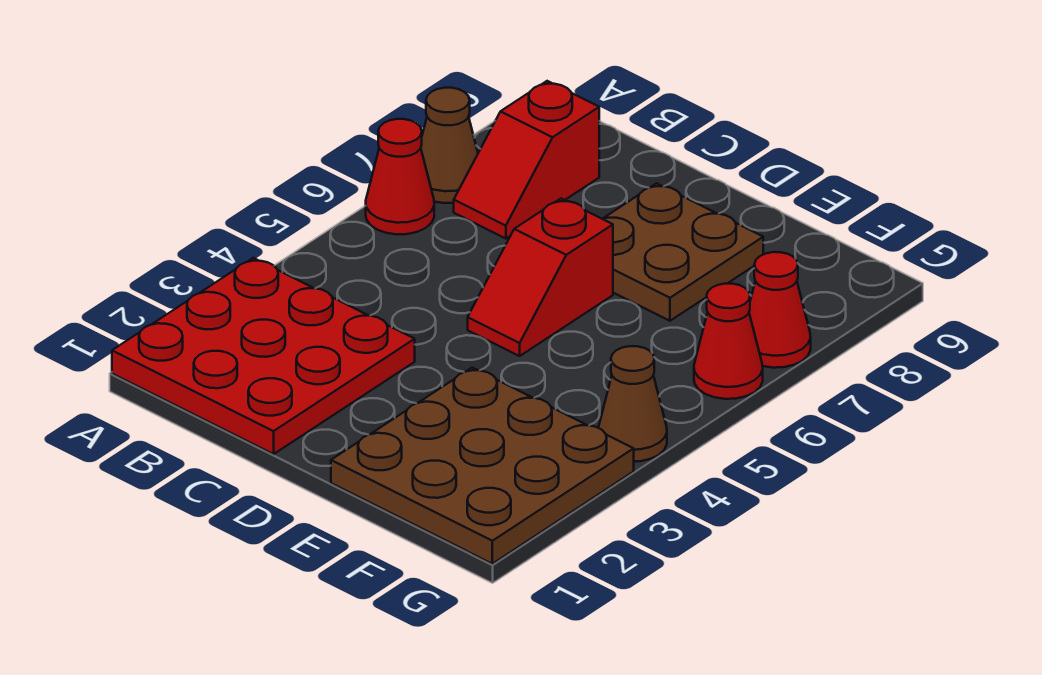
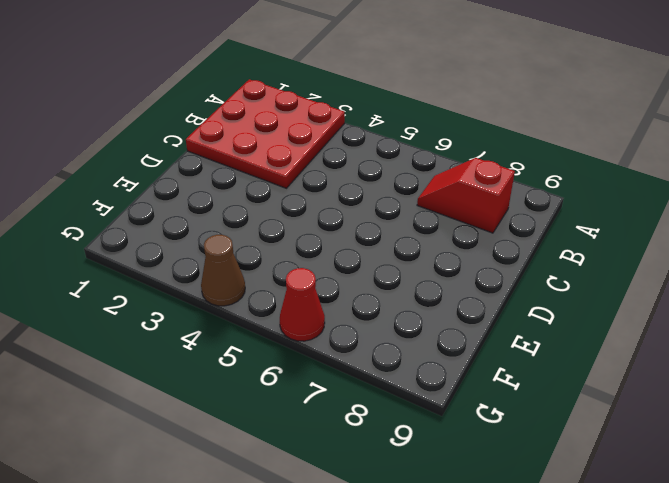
none -> red 1x1 cone [366,119,434,234]
none -> brown 1x1 cone [421,88,478,203]

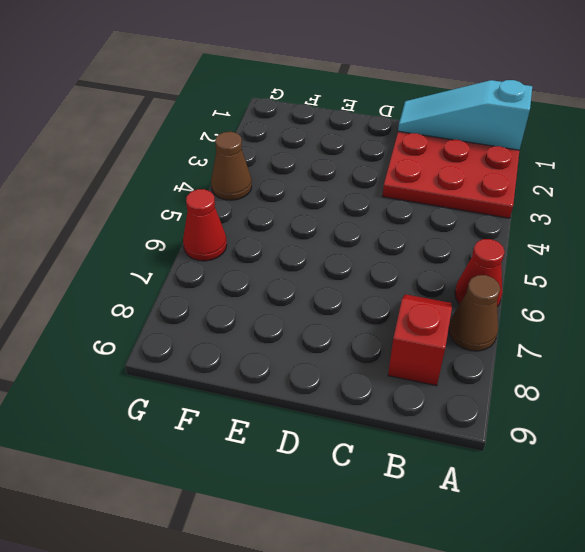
cyan 1x3 slope [398,80,532,150] -> none
none -> red 1x2 slope [468,199,613,356]
none -> brown 2x2 plate [603,183,763,321]

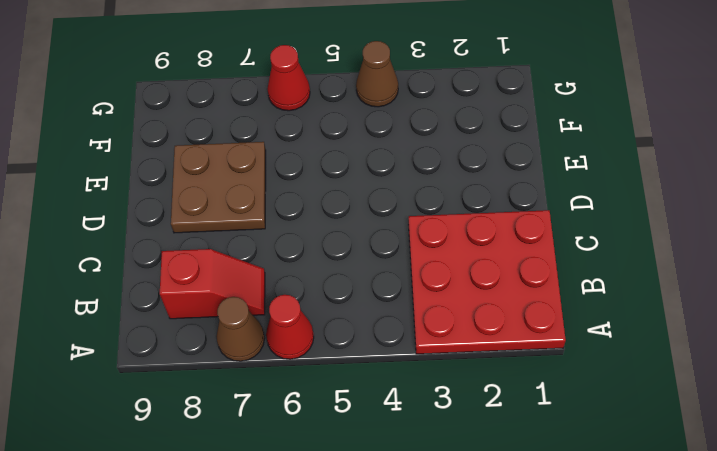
none -> red 1x2 slope [468,199,613,356]
none -> brown 3x3 plate [331,368,634,564]

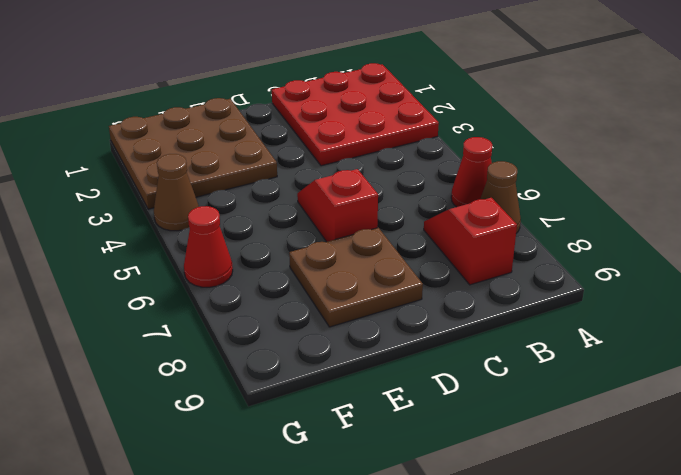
none -> red 1x1 cone [749,252,811,368]

